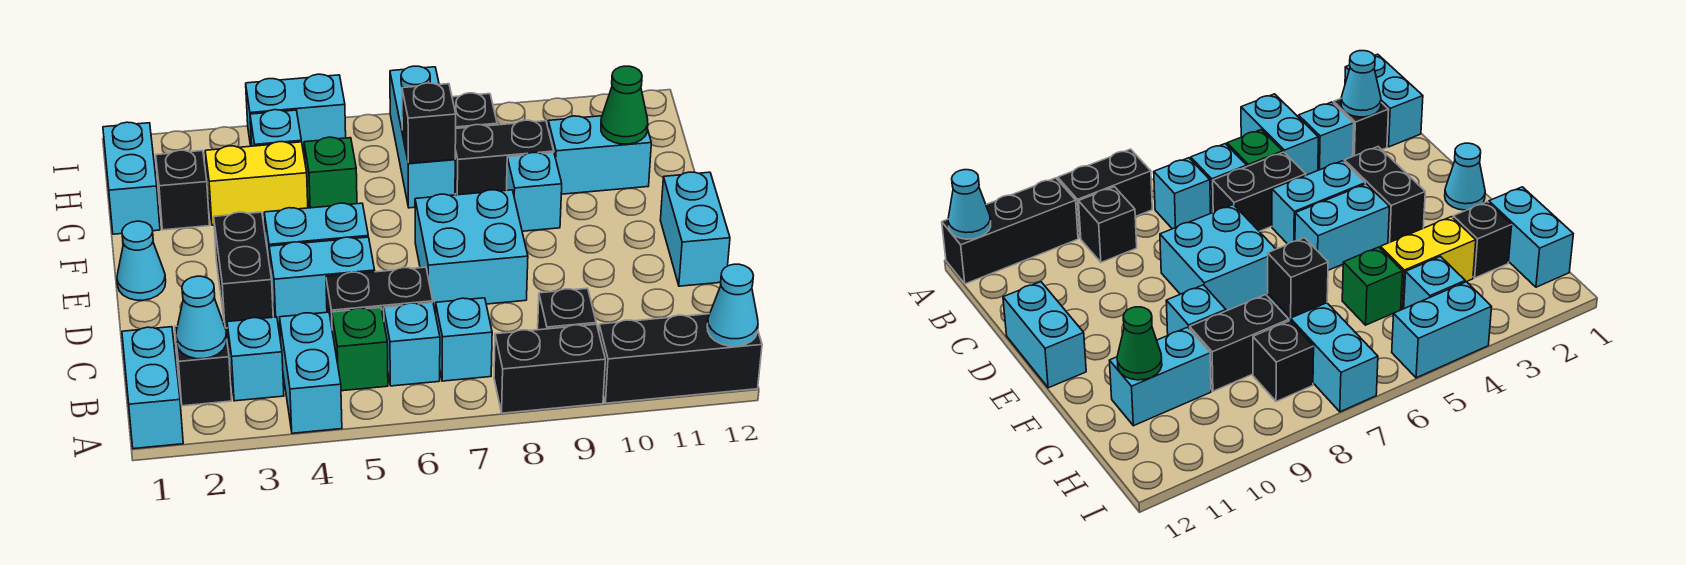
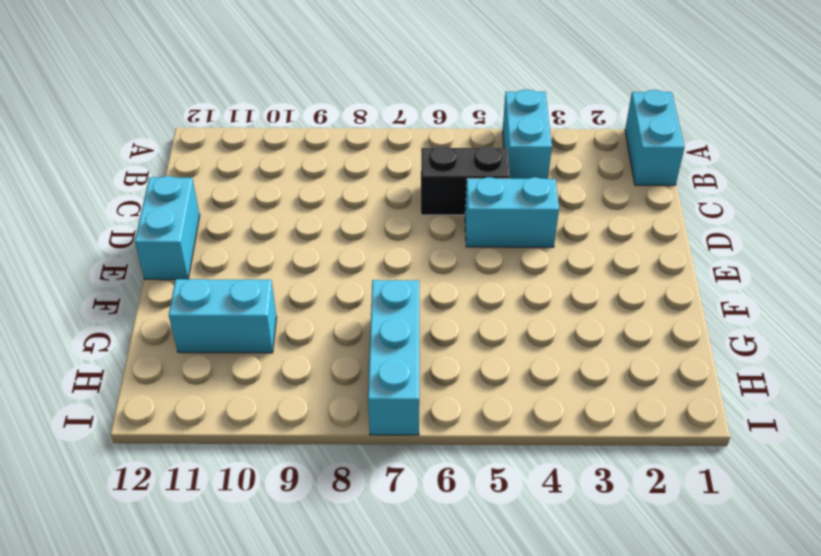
none -> black 1x2 brick [494,324,605,413]
none -> black 1x3 brick [599,314,762,403]
none -> black 1x1 brick [175,322,232,406]
none -> cyan 1x1 brick [227,317,284,401]

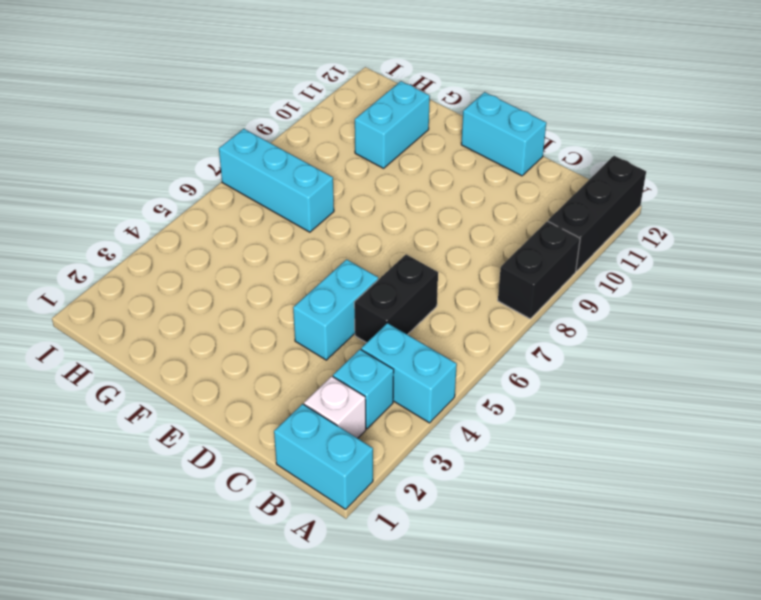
white 1x1 brick [304,376,366,438] -> black 1x1 brick [175,322,232,406]
none -> green 1x1 brick [332,307,388,391]
none -> cyan 1x1 brick [384,303,440,386]
none -> cyan 1x1 brick [436,298,492,381]
none -> black 1x1 brick [538,288,596,330]

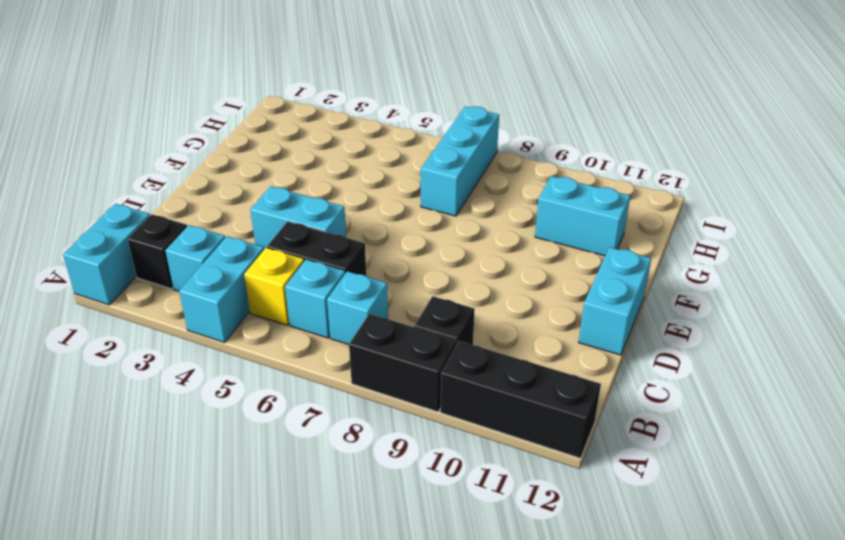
yellow 1x1 brick [244,248,304,325] -> green 1x1 brick [332,307,388,391]
none -> black 1x2 brick [214,212,273,328]
none -> cyan 2x2 brick [415,190,528,309]
none -> cyan 1x1 cone [117,221,166,300]
none -> cyan 1x2 brick [264,203,368,265]

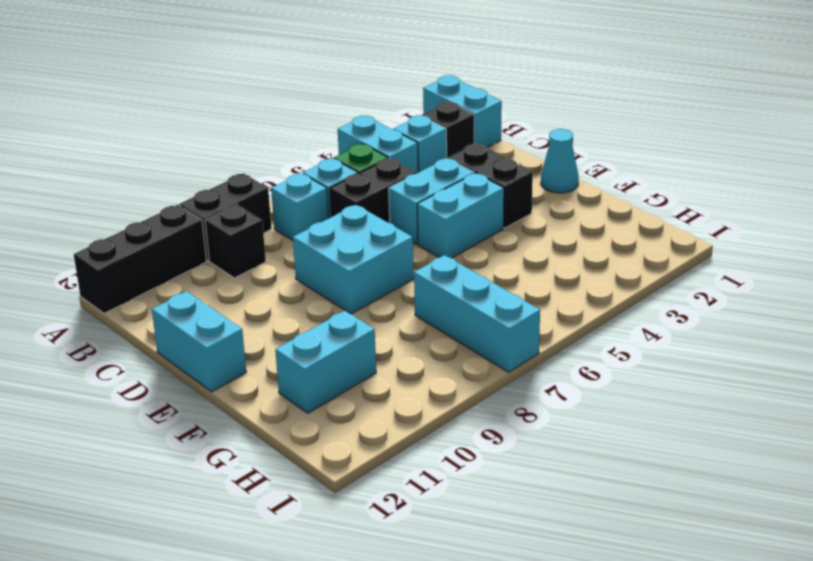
none -> cyan 1x1 brick [507,153,562,231]
none -> cyan 1x2 brick [103,122,160,234]
none -> black 1x1 brick [156,150,209,230]
none -> yellow 1x2 brick [205,142,308,225]

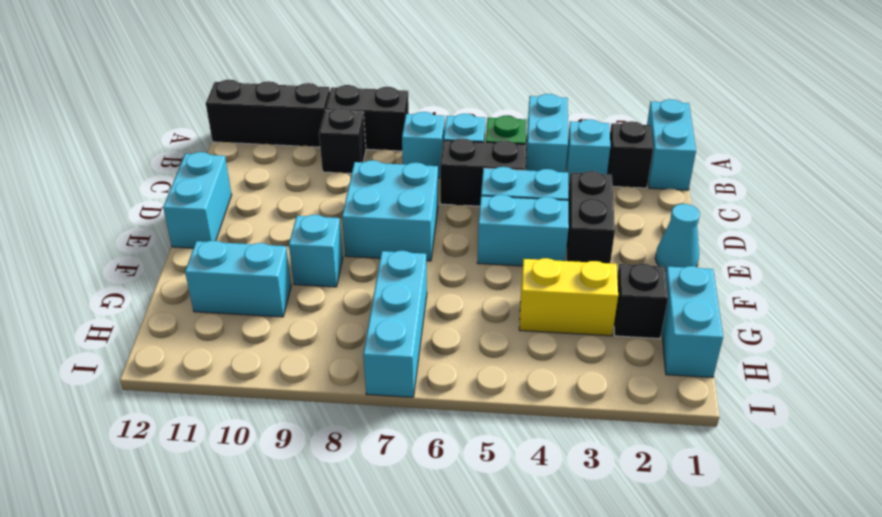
none -> green 1x1 brick [304,137,357,208]
none -> black 1x2 brick [455,120,554,195]
none -> cyan 1x1 brick [250,110,301,146]
none -> black 1x1 brick [452,93,497,128]

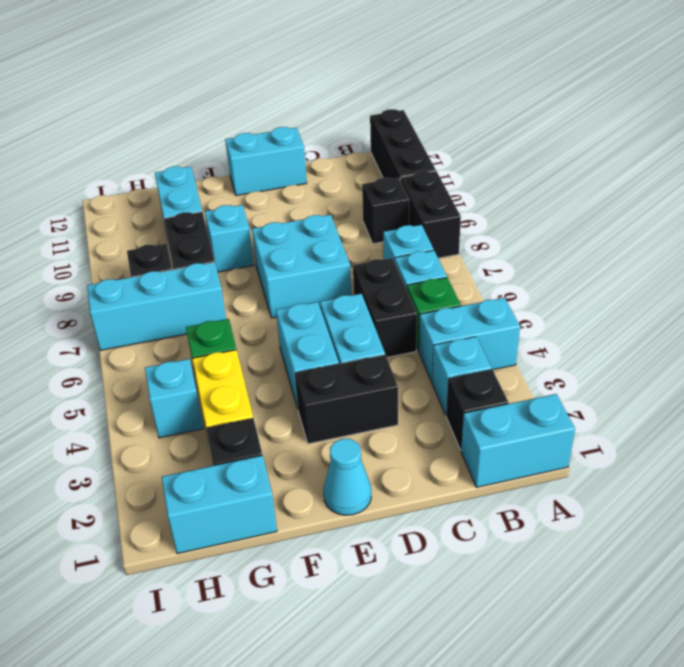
none -> cyan 1x2 brick [246,74,346,152]
none -> cyan 1x1 cone [707,264,758,346]
none -> cyan 1x1 cone [176,276,227,359]
none -> black 1x1 brick [402,83,456,163]

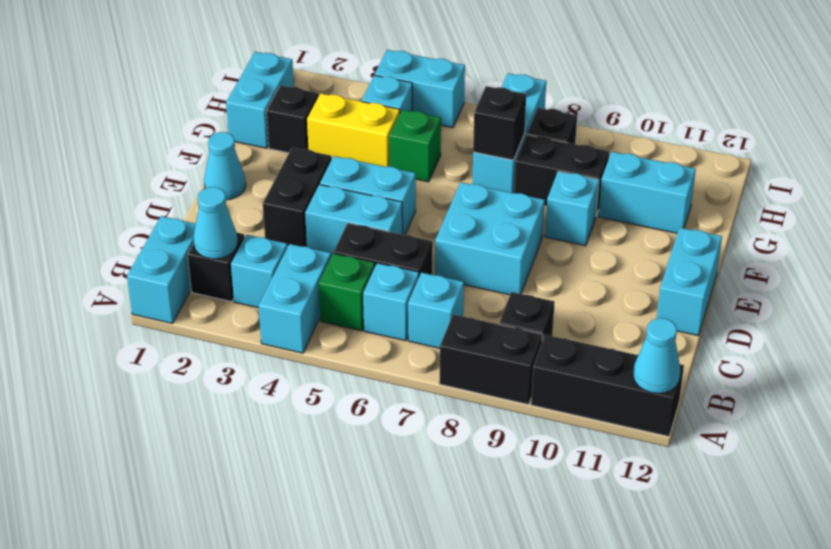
none -> green 1x1 cone [601,66,648,144]

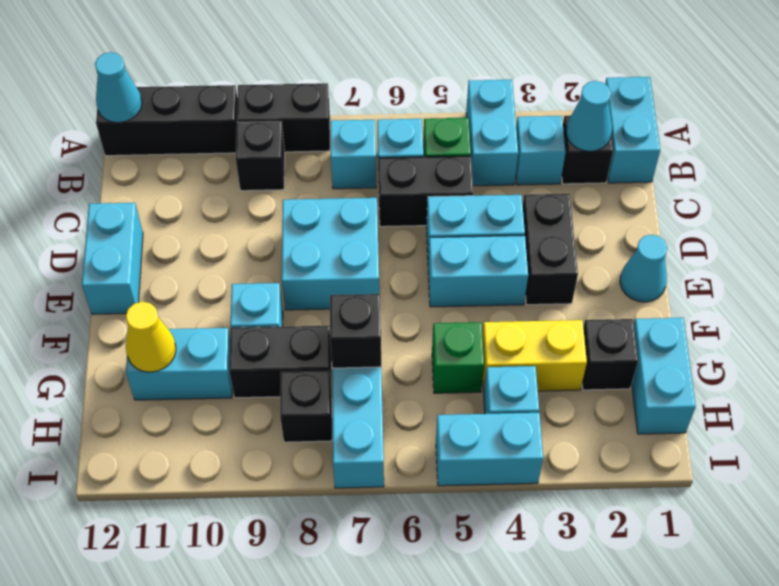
yellow 1x1 cone [126,302,176,372] -> green 1x1 cone [601,66,648,144]

